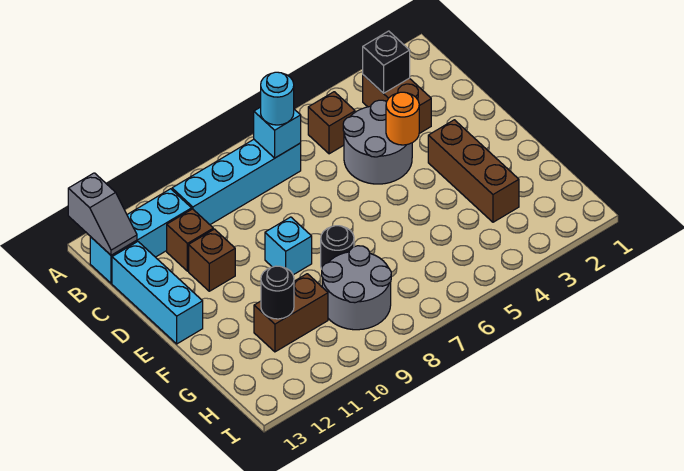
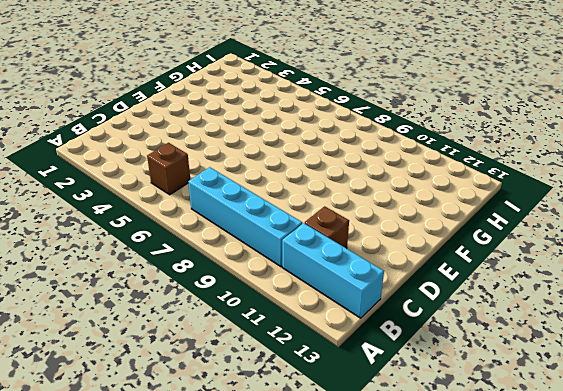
none -> brown 1x2 brick [363,75,431,134]
none -> grey 2x2 round brick [343,100,412,184]
none -> cyan 1x3 brick [112,242,203,344]

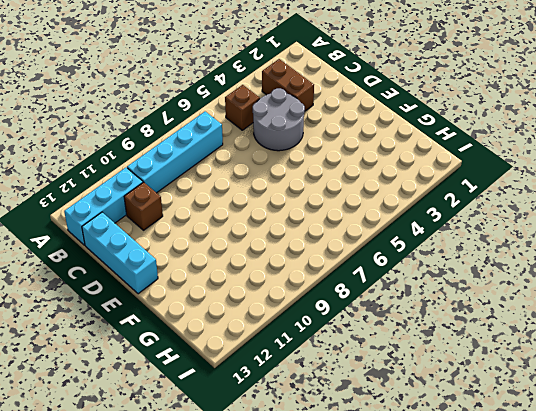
none -> brown 1x1 brick [189,229,235,291]
none -> brown 1x3 brick [428,120,519,222]
none -> cyan 1x1 brick [265,217,312,275]

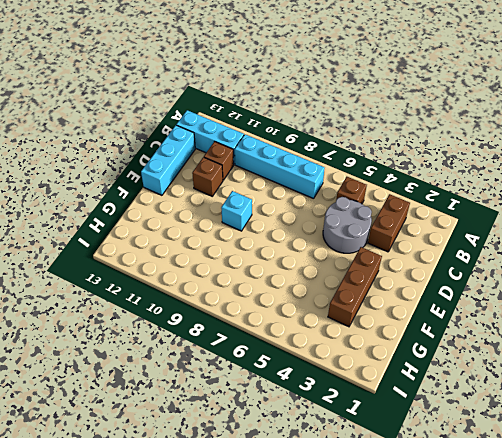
none -> black 1x1 round brick [321,226,354,269]
none -> grey 2x2 round brick [322,246,391,330]
none -> brown 1x2 brick [254,274,328,352]

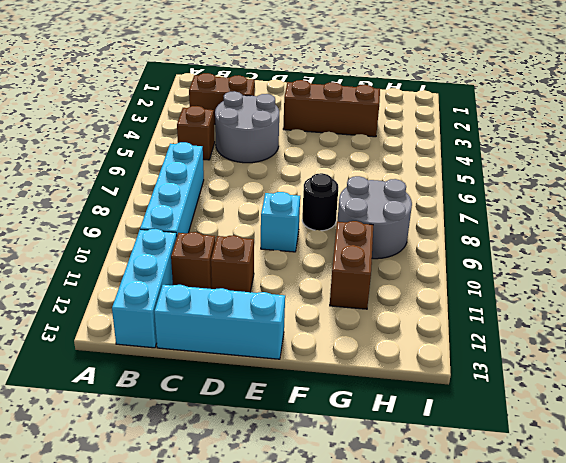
none -> grey 1x2 slope [68,173,137,255]
none -> black 1x1 brick [363,31,410,93]
none -> cyan 1x1 brick [254,107,301,158]

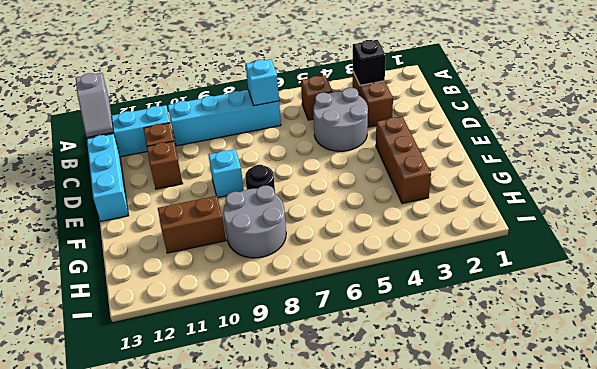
none -> orange 1x1 round brick [386,92,419,145]
none -> black 1x1 round brick [261,266,294,319]
none -> cyan 1x1 round brick [261,72,294,125]

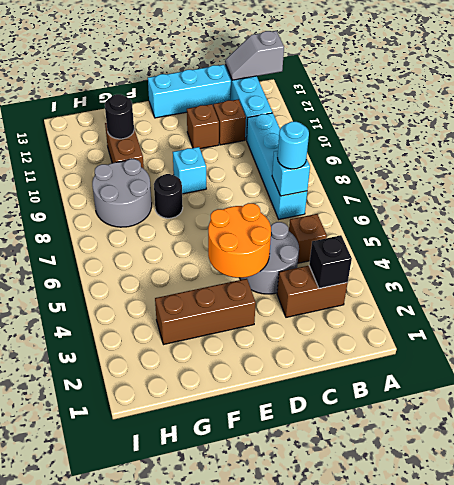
orange 2x2 round brick [208,203,271,278] -> orange 1x1 round brick [386,92,419,145]

